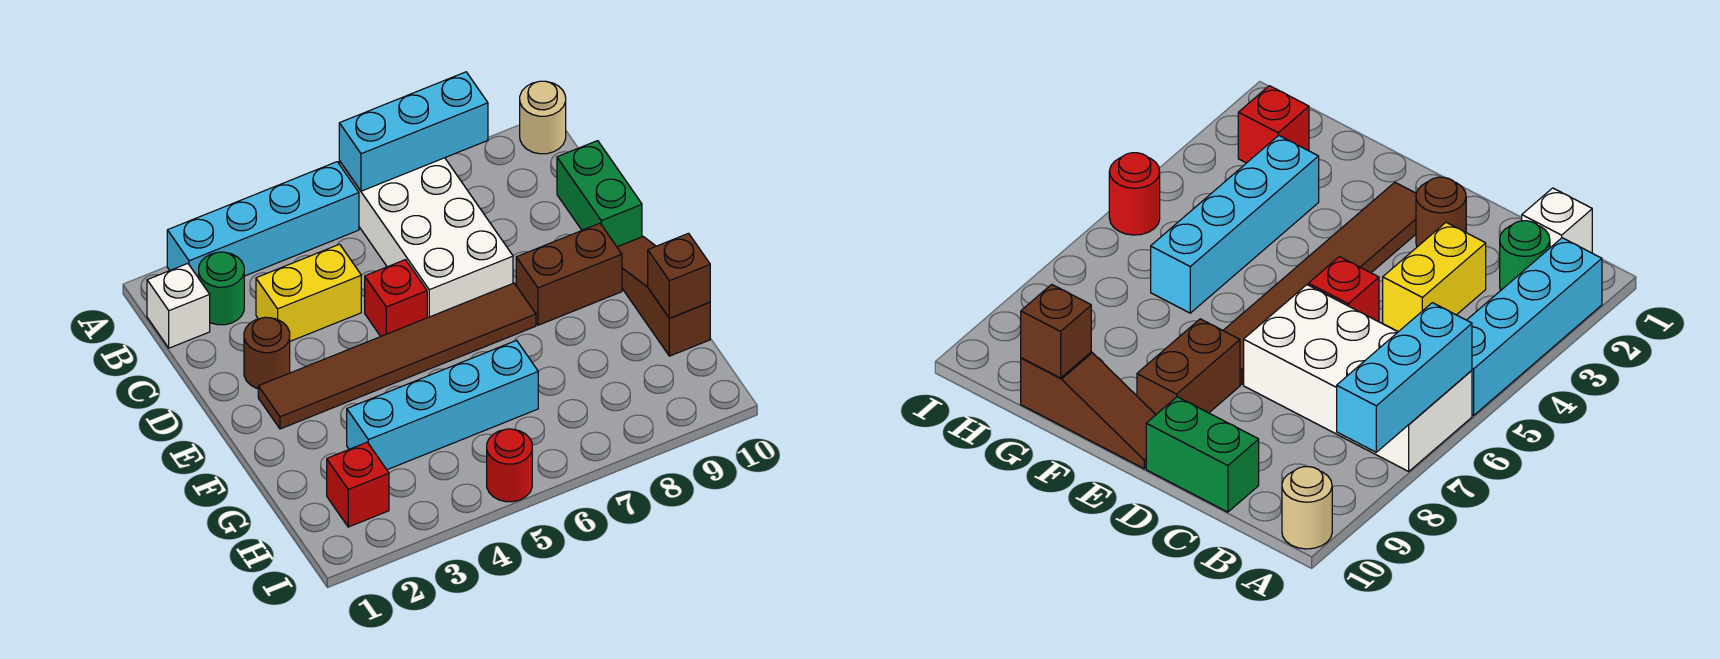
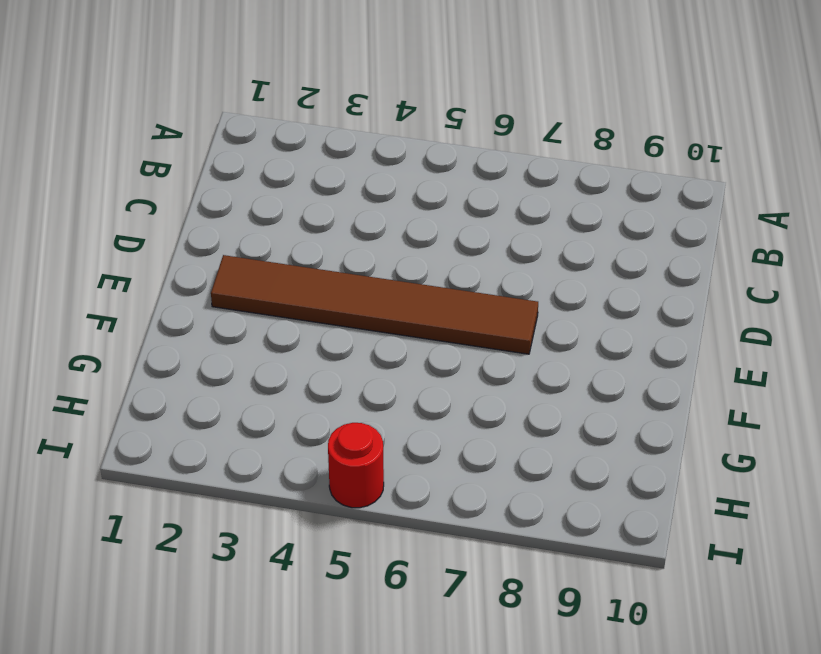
none -> cyan 1x4 brick [167,162,359,278]
none -> white 2x4 brick [339,158,513,318]
none -> tan 1x1 round brick [520,81,566,154]

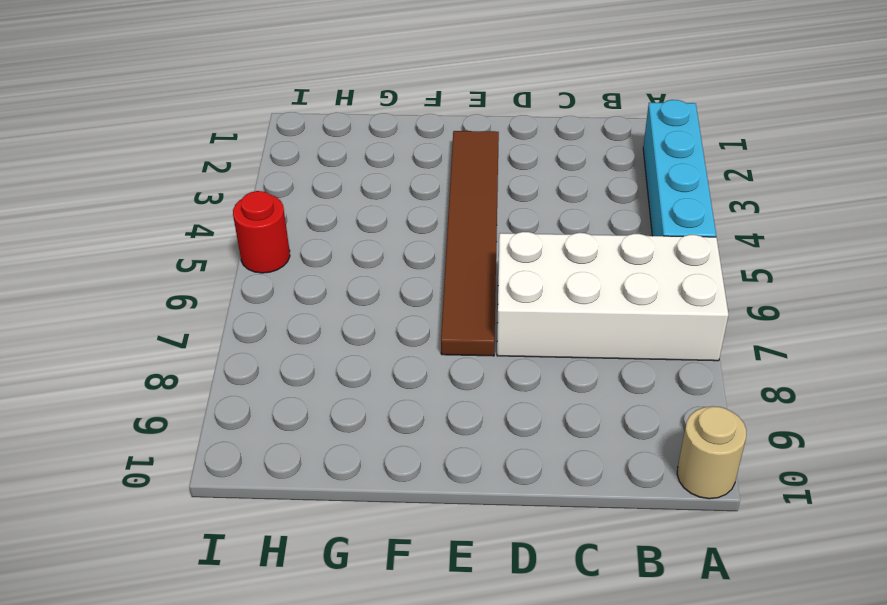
none -> white 1x1 brick [147,264,210,348]
none -> green 1x1 round brick [199,252,244,325]
none -> yellow 1x2 brick [256,244,361,341]

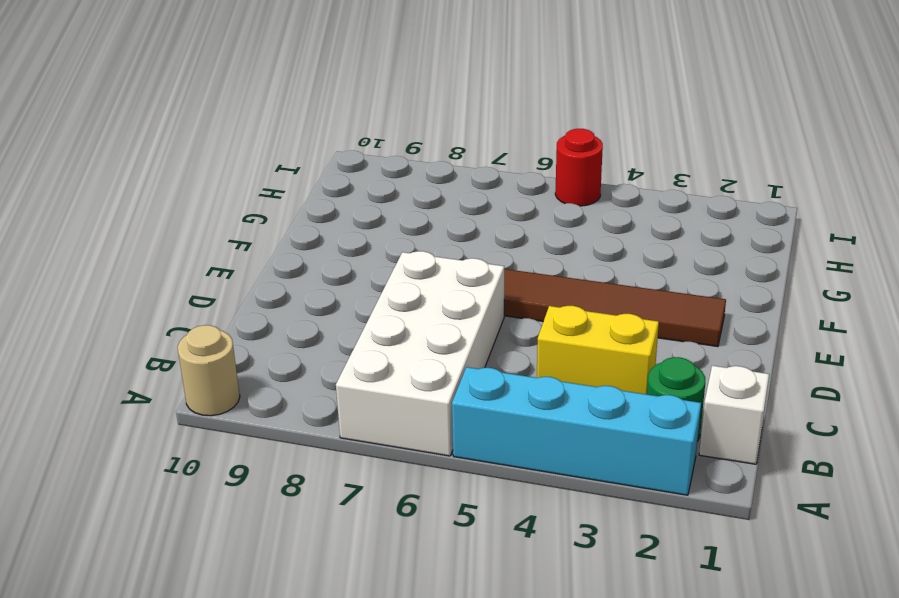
none -> green 1x2 brick [557,141,642,247]
none -> brown 1x1 round brick [244,317,290,389]
none -> red 1x1 brick [365,260,427,336]

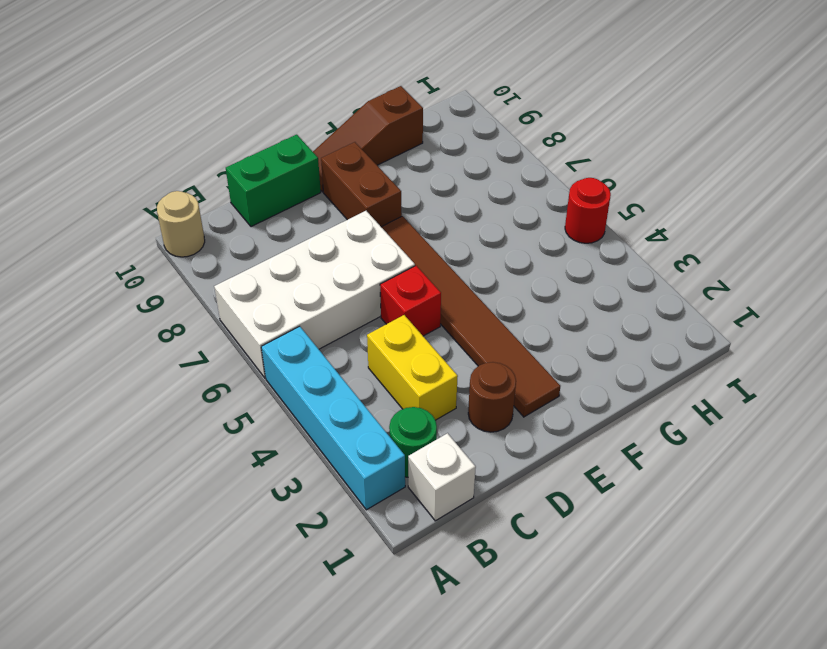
none -> cyan 1x4 brick [347,340,538,470]
none -> red 1x1 brick [327,442,389,527]
none -> cyan 1x3 brick [339,72,488,191]

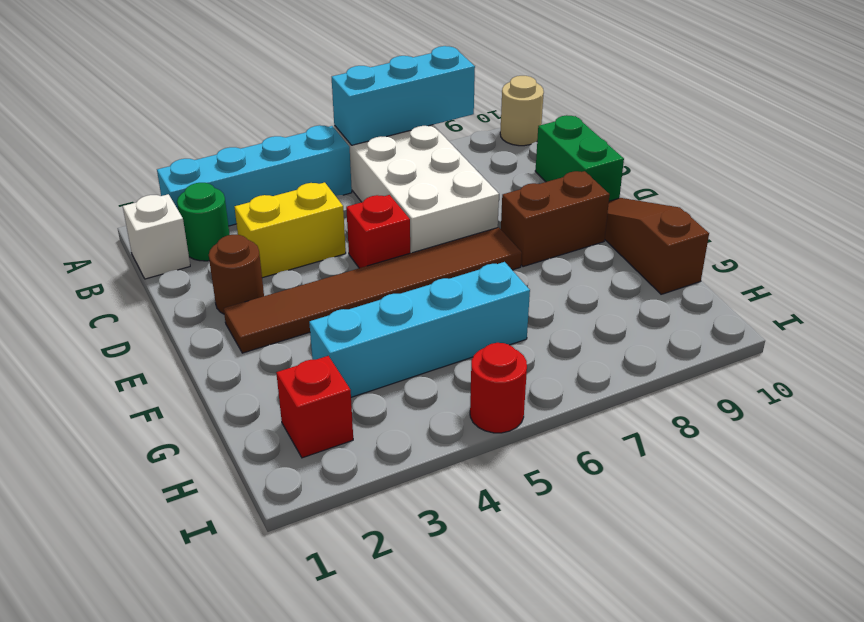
none -> brown 1x1 brick [648,233,710,318]

